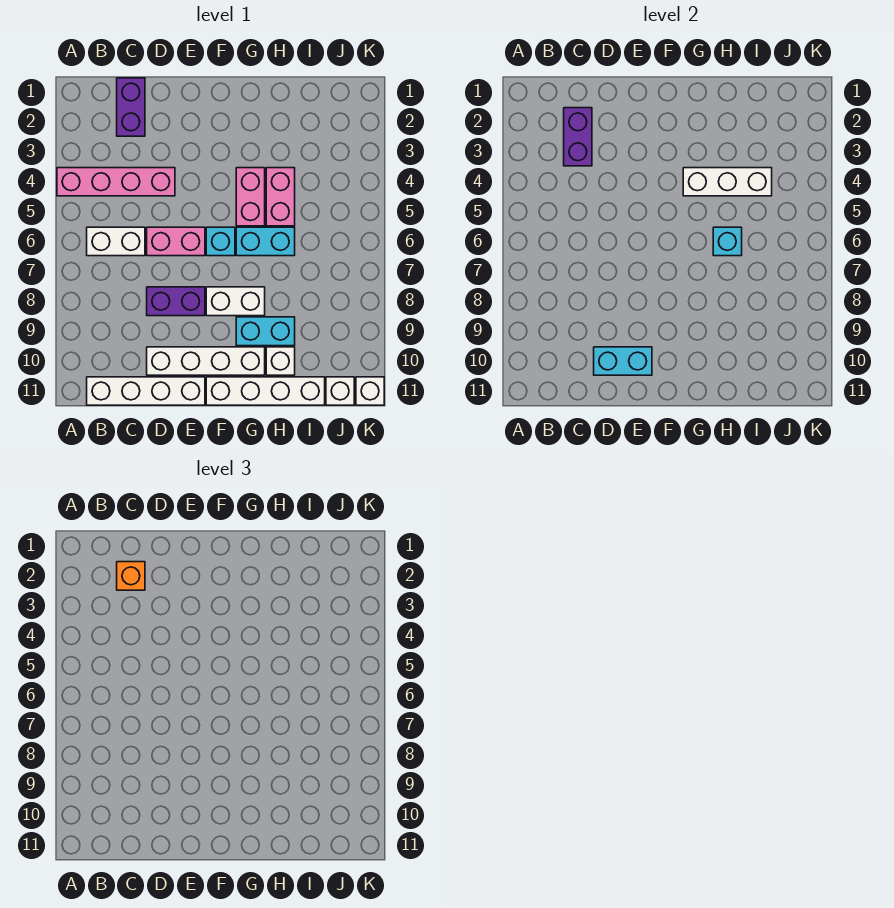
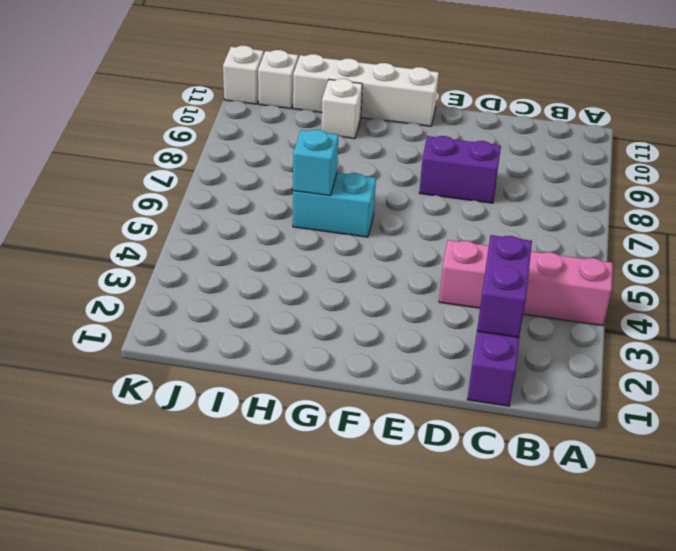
none -> white 1x2 brick [87,227,145,256]
none -> white 1x4 brick [87,377,205,405]
none -> pink 1x2 brick [147,227,205,256]

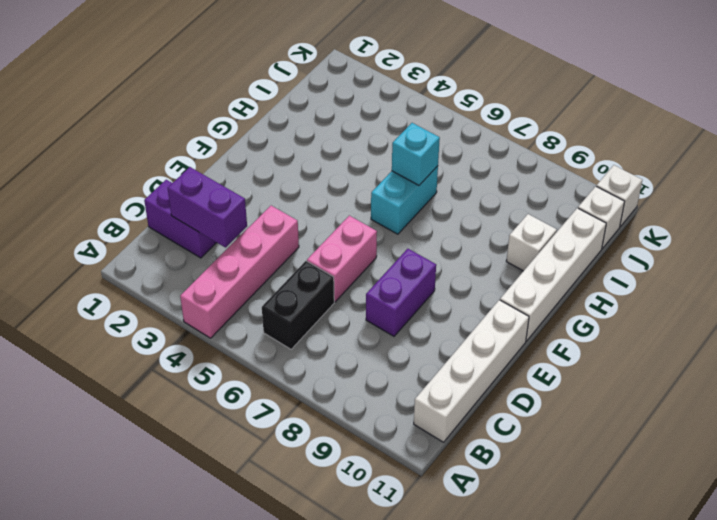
black 1x2 brick [262,261,334,349] -> white 1x2 brick [87,227,145,256]
none -> white 1x4 brick [147,347,265,375]
none -> cyan 1x1 brick [206,227,235,256]
none -> white 1x2 brick [206,287,265,316]

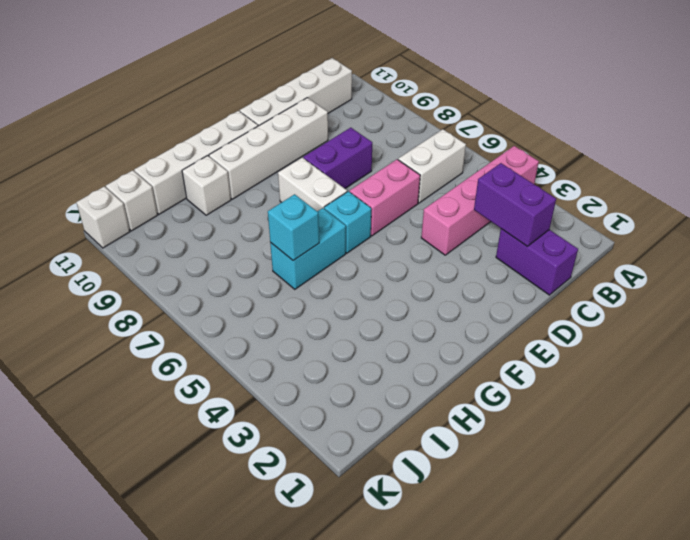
white 1x2 brick [278,158,347,211] -> white 1x2 brick turned to [206,287,265,316]
none -> pink 1x2 brick [236,168,265,226]
none -> cyan 1x2 brick [236,317,295,346]
none -> pink 1x2 brick [266,168,295,226]

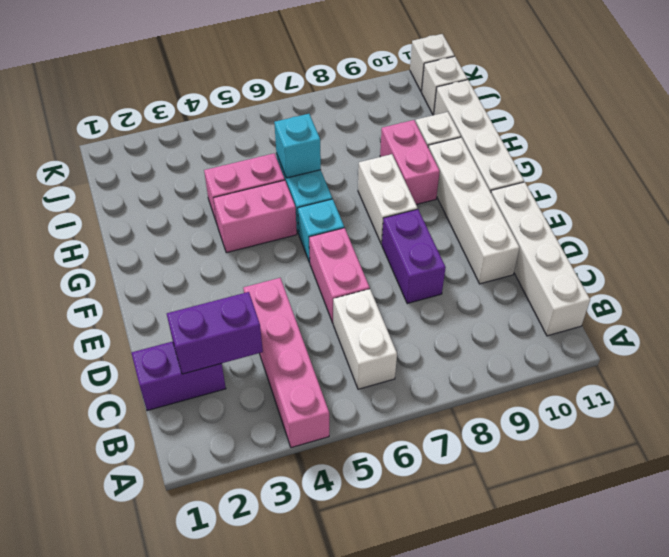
pink 1x2 brick [380,120,440,205] -> cyan 1x2 brick [236,317,295,346]
none -> cyan 1x2 brick [594,347,652,375]
none -> white 1x3 brick [683,168,772,196]
none -> orange 1x1 brick [117,562,145,590]

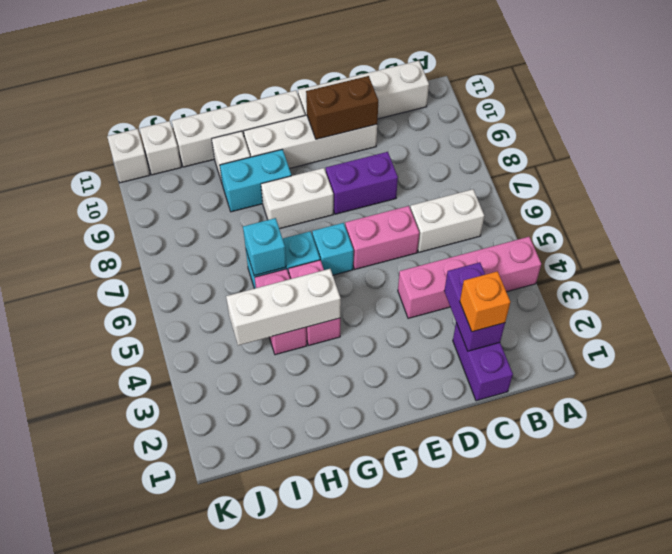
brown 1x2 brick [306,76,378,139] -> cyan 1x2 brick [594,347,652,375]

